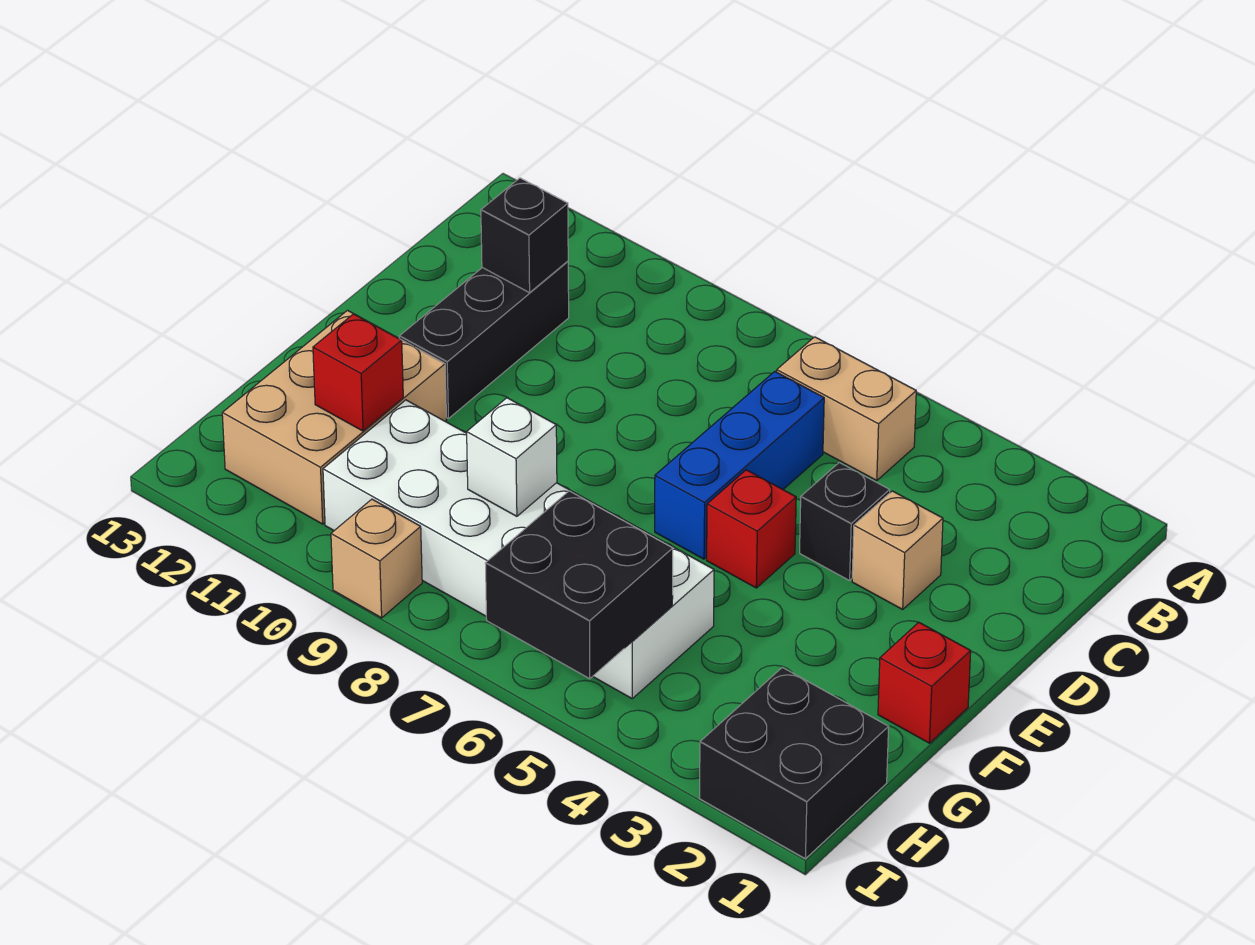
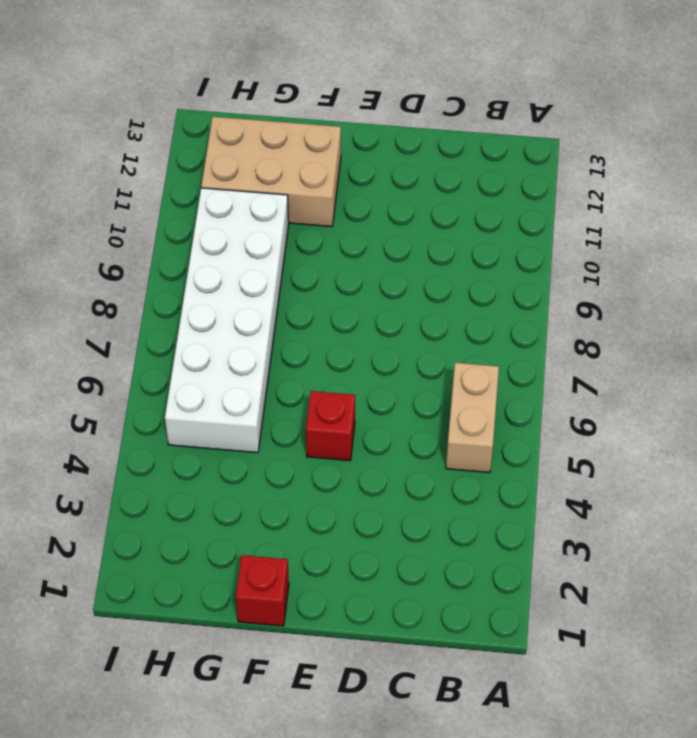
none -> blue 1x3 brick [655,372,824,559]
none -> black 1x3 brick [399,261,569,419]
none -> tan 1x1 brick [852,491,943,609]

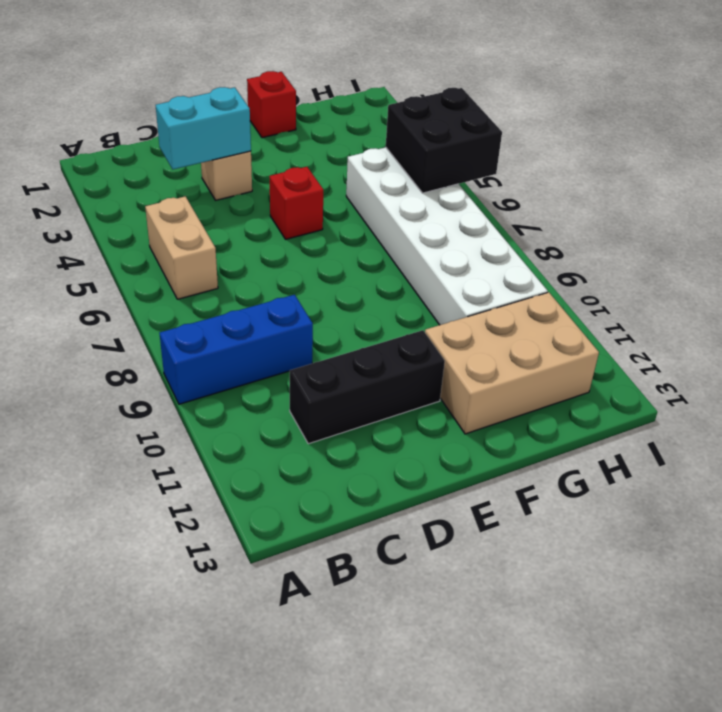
blue 1x3 brick [159,295,313,404] -> blue 1x3 brick moved to [655,372,824,559]
cyan 1x2 brick [156,87,251,169] -> none
none -> black 1x1 brick [800,463,890,581]
none -> black 2x2 brick [699,667,889,859]
none -> tan 1x1 brick [331,499,422,618]

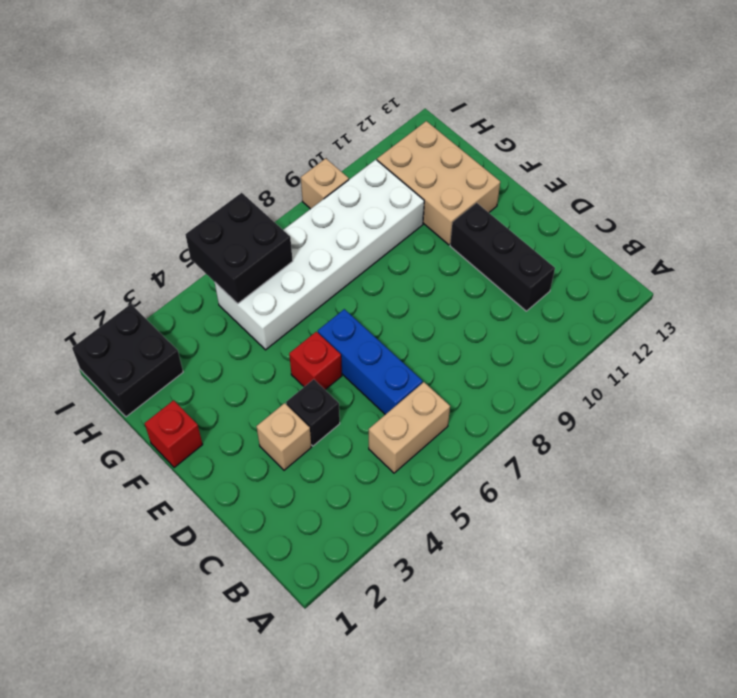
none -> black 1x1 brick [481,178,568,293]
none -> white 1x1 brick [467,398,557,516]
none -> red 1x1 brick [313,314,403,431]

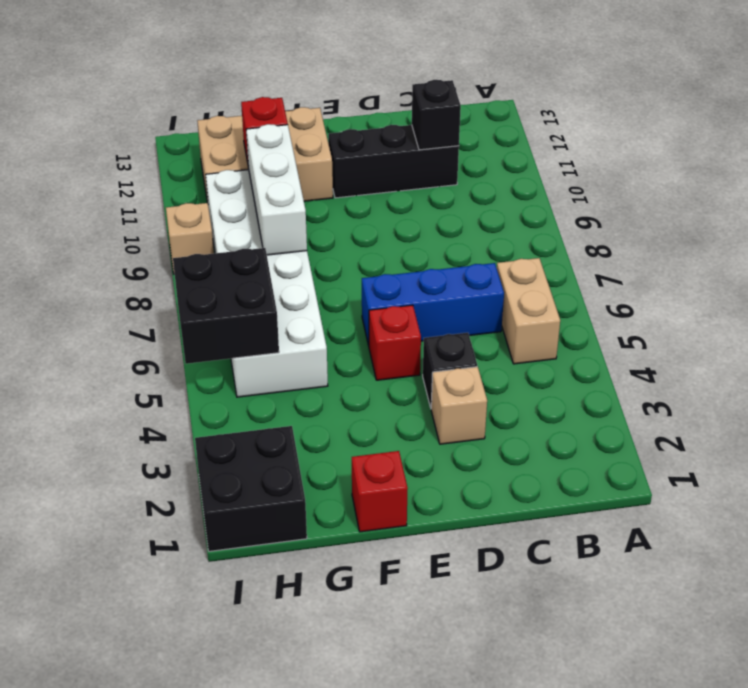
white 1x3 brick [246,124,307,255] -> white 1x1 brick [467,398,557,516]

